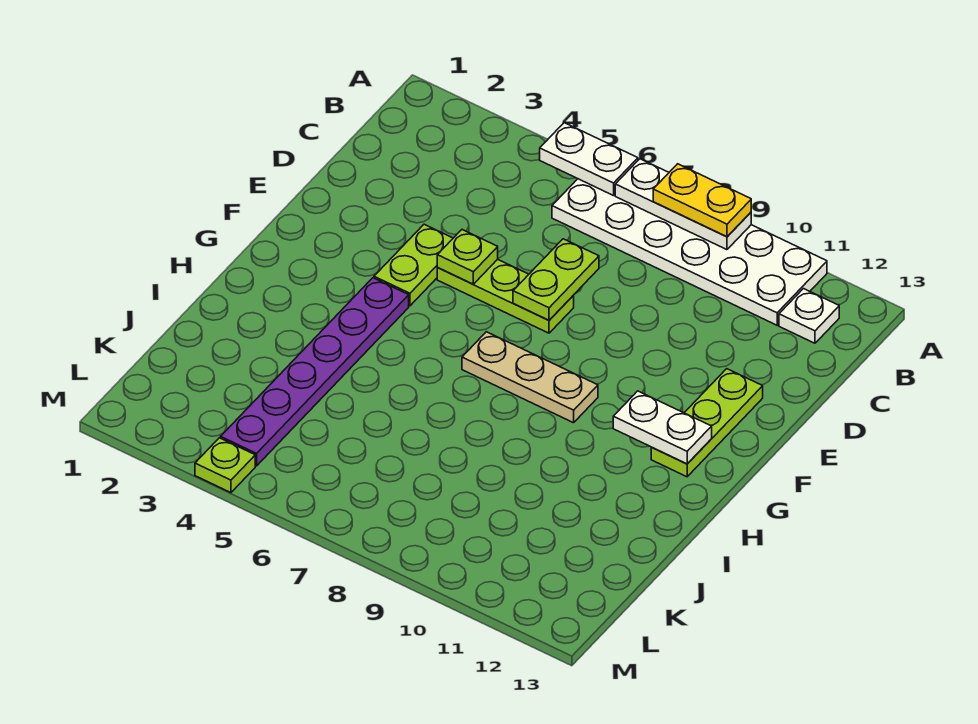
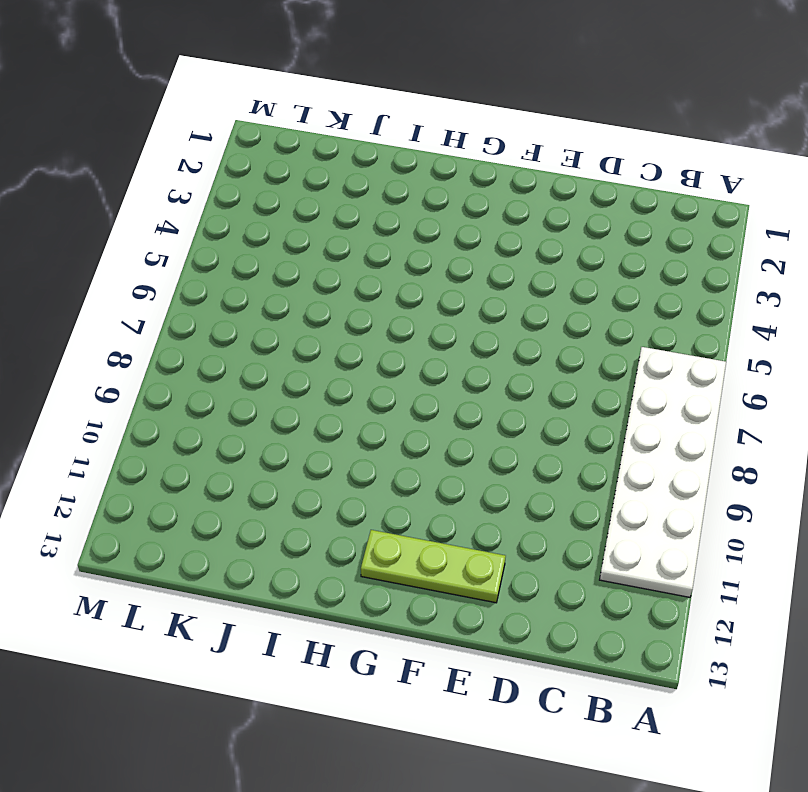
none -> white 1x1 plate [779,289,839,343]
none -> lime 1x2 plate [374,224,453,306]
none -> lime 1x3 plate [437,259,574,333]

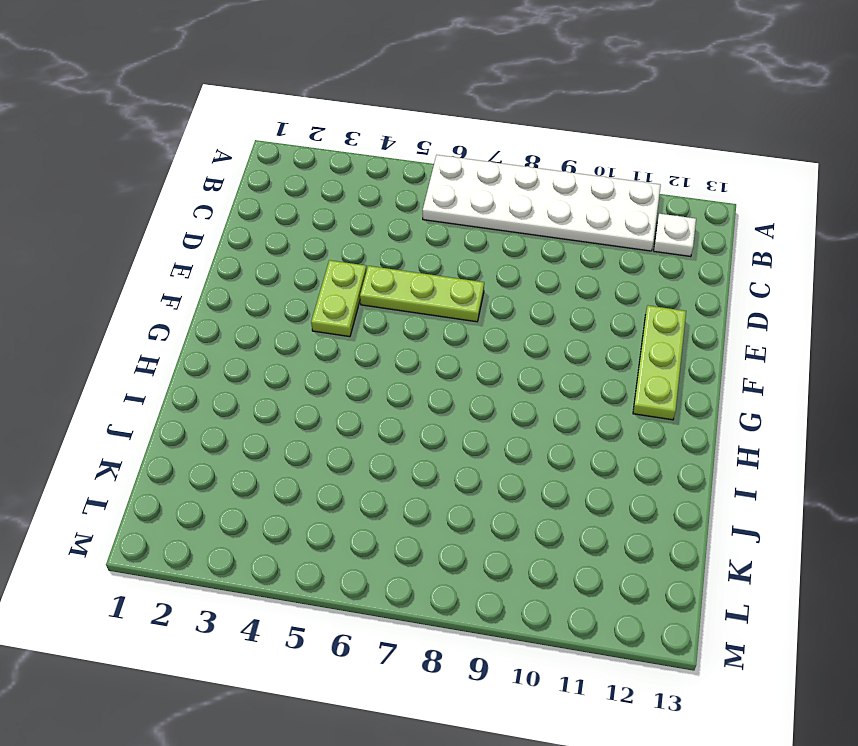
none -> purple 1x6 plate [221,278,409,466]
none -> tan 1x3 plate [462,332,598,423]
none -> lime 1x1 plate [195,438,255,493]

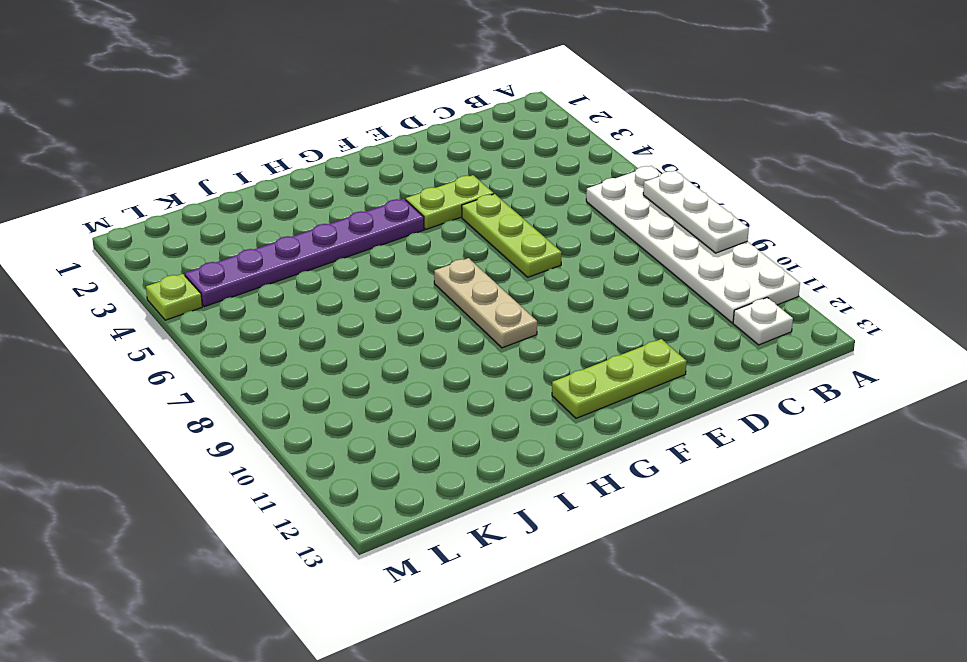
none -> white 1x2 plate [540,123,638,196]
none -> lime 1x2 plate [513,239,599,320]
none -> lime 1x1 plate [437,230,498,284]

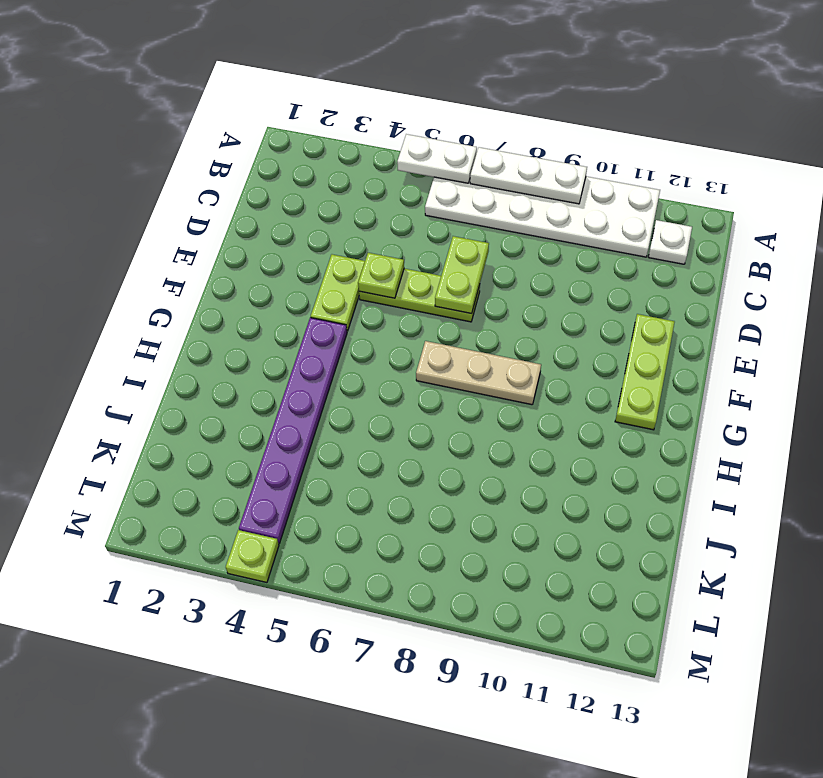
none -> white 1x2 plate [613,391,712,464]
none -> yellow 1x2 plate [653,164,751,237]

